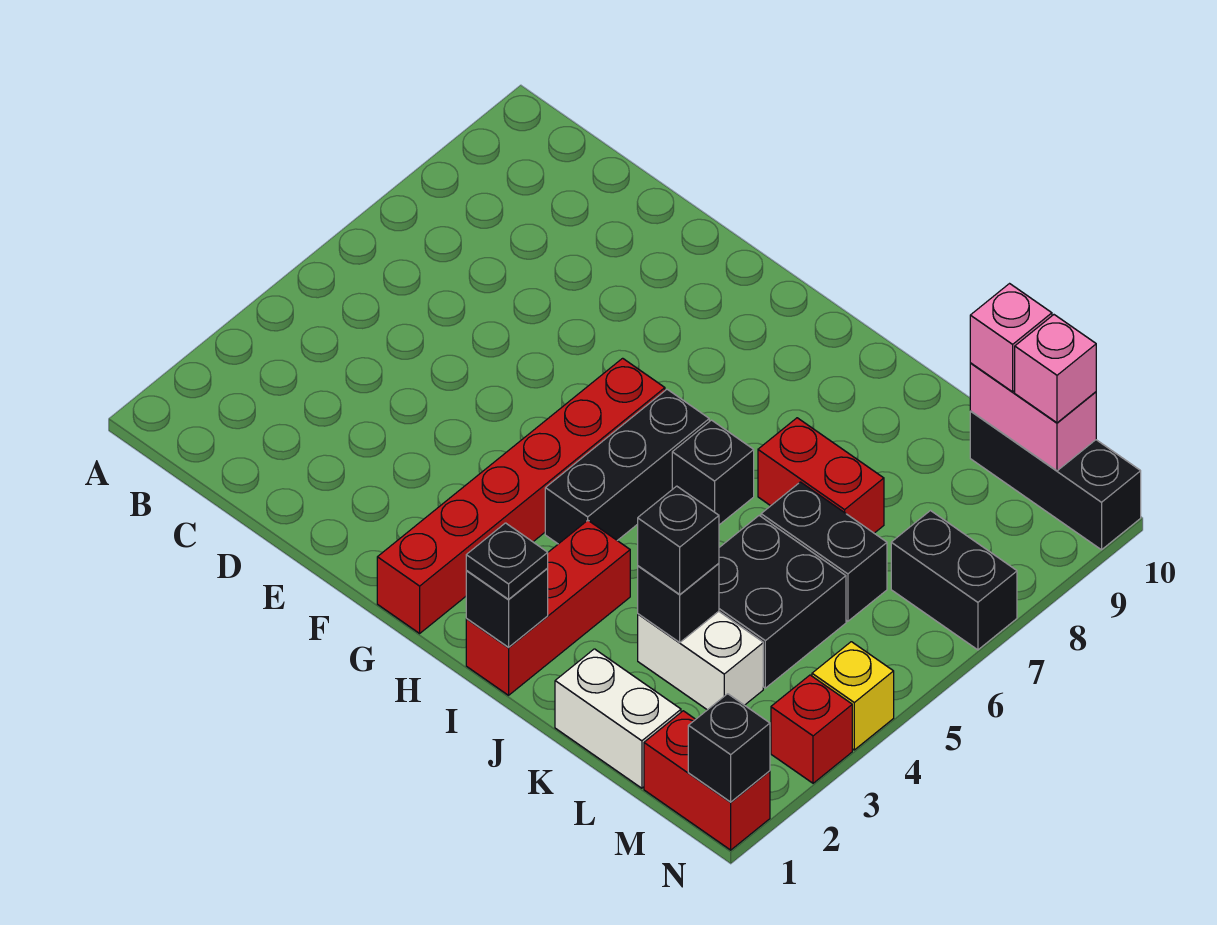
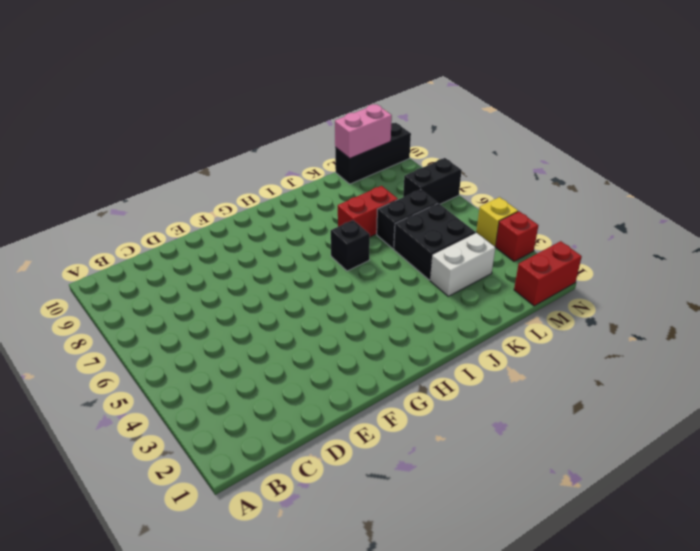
none -> red 1x6 brick [377,358,665,633]
none -> black 1x3 brick [545,389,709,544]
none -> red 1x3 brick [466,520,630,695]

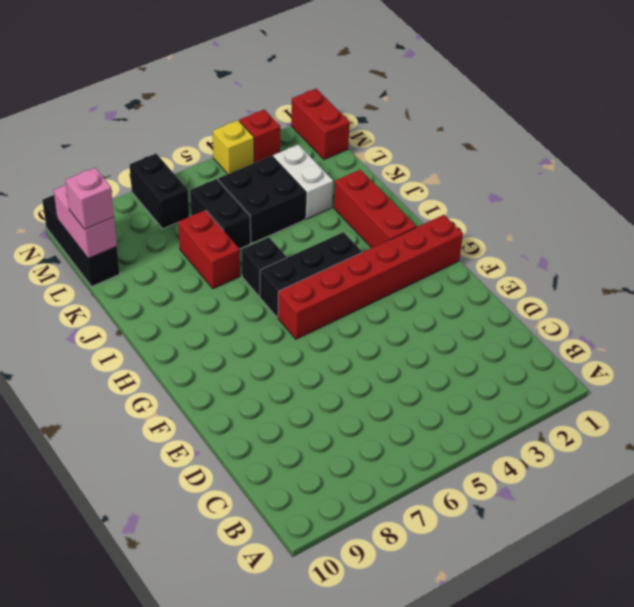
red 1x3 brick [334,170,416,248] -> red 1x3 brick turned to [466,520,630,695]
none -> white 1x2 brick [555,649,681,788]
none -> black 1x1 brick [466,568,548,647]
none -> black 1x1 brick [638,563,719,643]

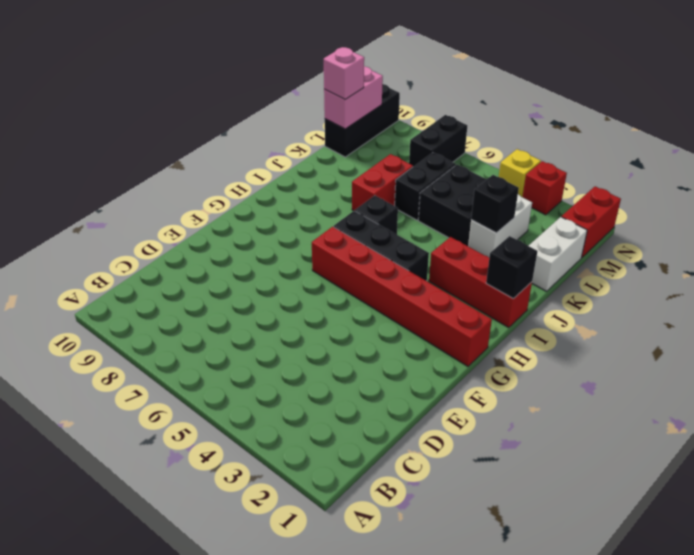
none -> black 1x1 brick [688,694,770,802]
none -> black 1x1 plate [466,523,548,599]
none -> black 1x1 brick [638,486,719,595]

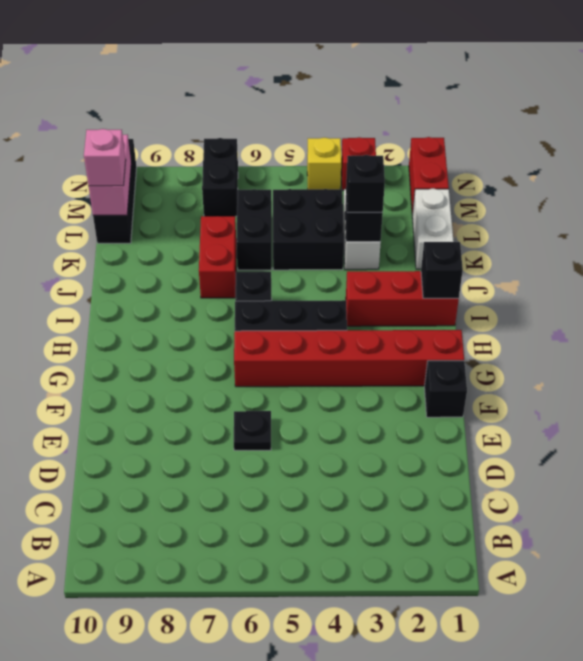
black 1x1 plate [234,411,271,450] -> black 1x1 plate moved to [466,523,548,599]
black 1x1 brick [424,361,467,417] -> black 1x1 brick moved to [688,694,770,802]
none -> pink 1x1 brick [1015,315,1096,423]

